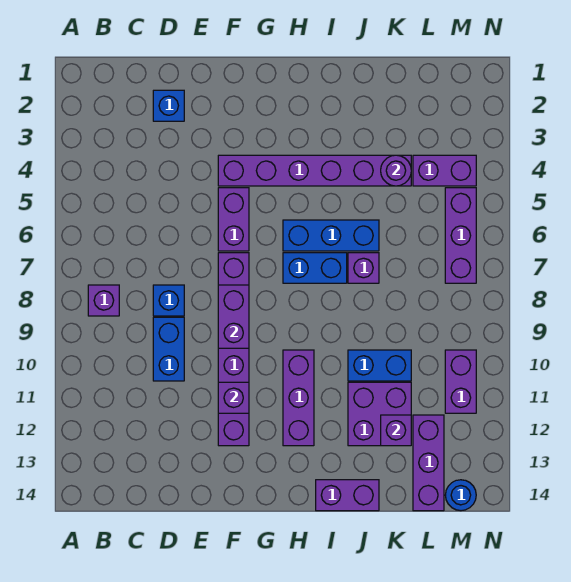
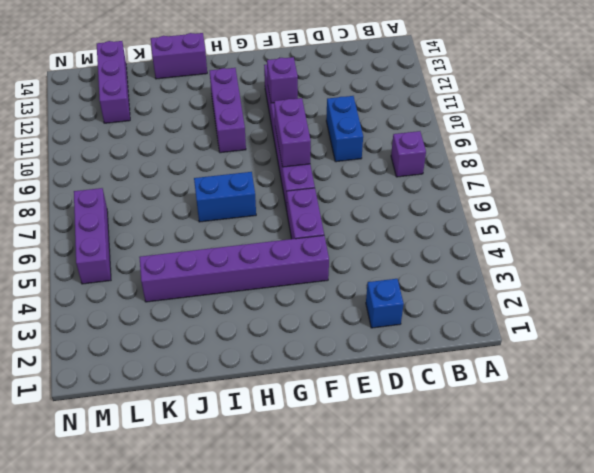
none -> blue 1x1 brick [153,285,184,316]
none -> blue 1x3 brick [283,220,379,251]
none -> purple 1x1 brick [348,253,379,283]

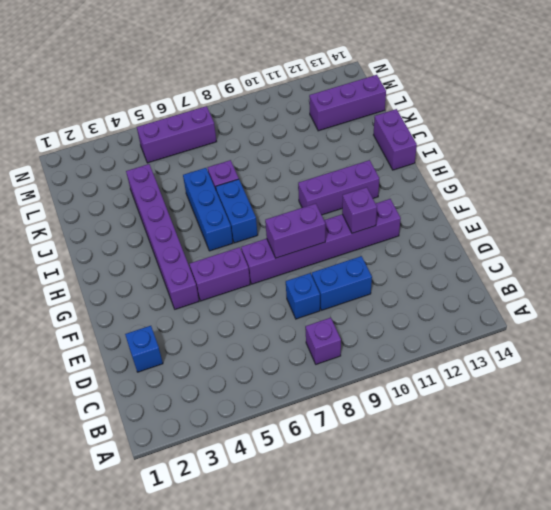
none -> blue 1x2 brick [348,350,411,381]
none -> purple 2x2 brick [348,382,411,446]
none -> purple 1x2 brick [413,155,476,186]

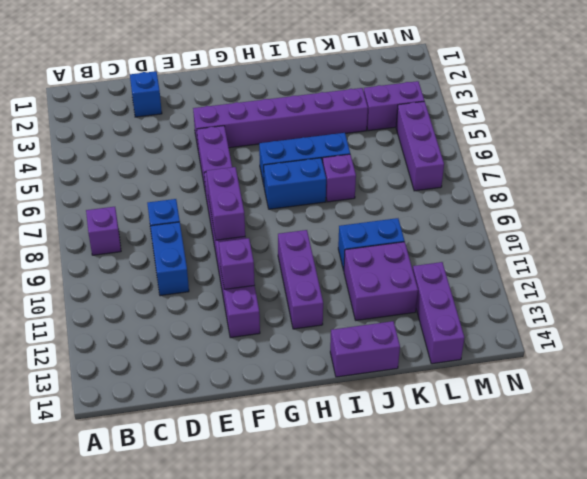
none -> purple 1x2 brick [445,350,476,413]
none -> blue 1x1 round brick [445,480,476,511]
none -> purple 1x1 round brick [381,155,411,186]

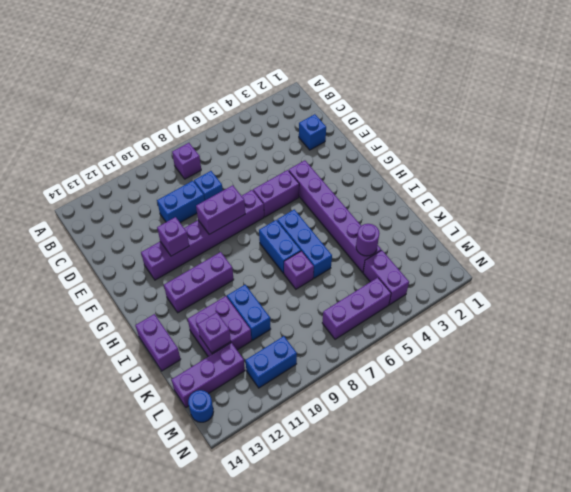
blue 1x2 brick [245,336,297,388] -> purple 1x2 brick [445,350,476,413]

